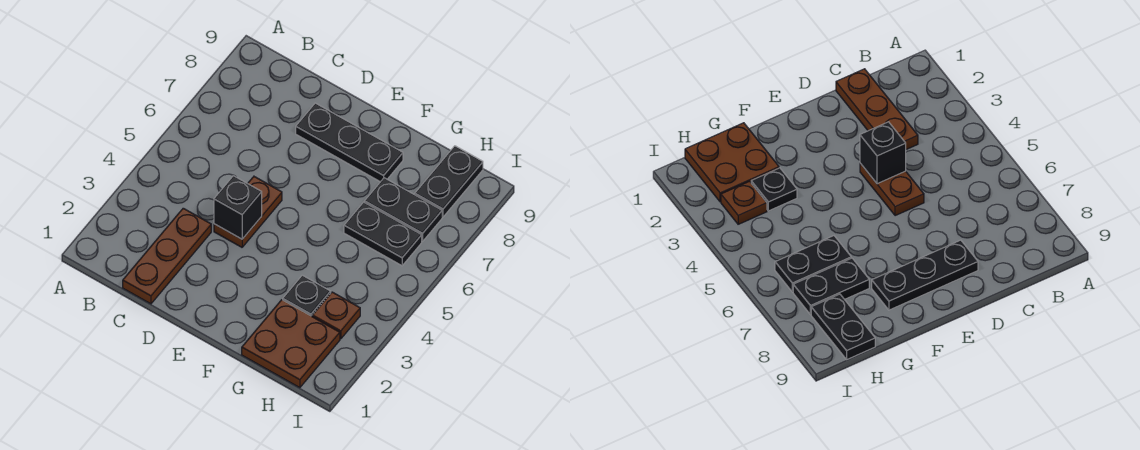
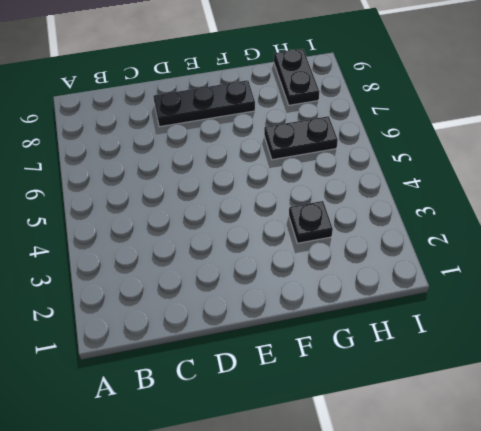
none -> brown 1x3 plate [123,208,211,304]
none -> brown 1x2 plate [214,177,282,247]

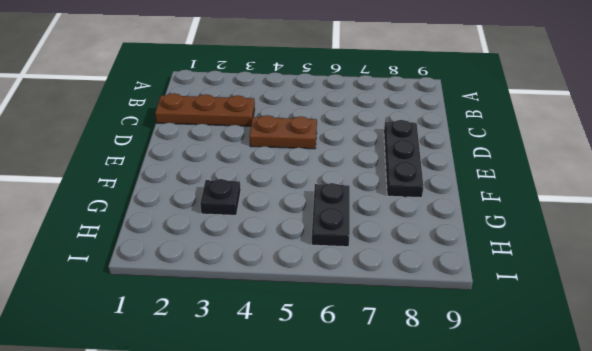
none -> brown 2x2 plate [242,300,340,388]
none -> black 1x2 plate [365,178,442,241]

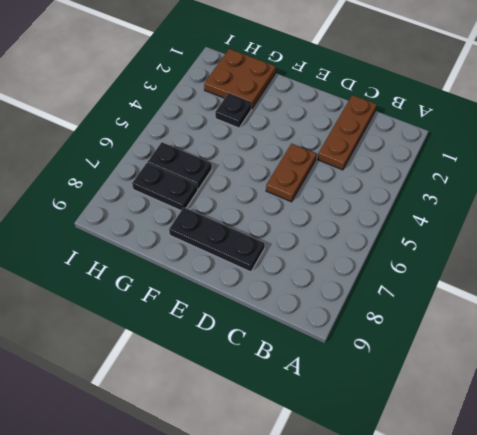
none -> brown 1x1 plate [313,292,360,339]
none -> black 1x2 plate [415,146,483,217]

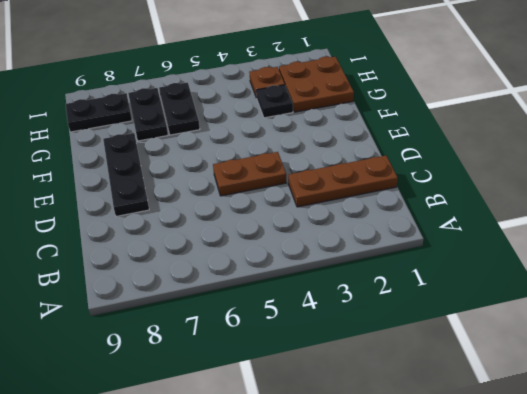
none -> black 1x1 brick [214,176,262,239]

